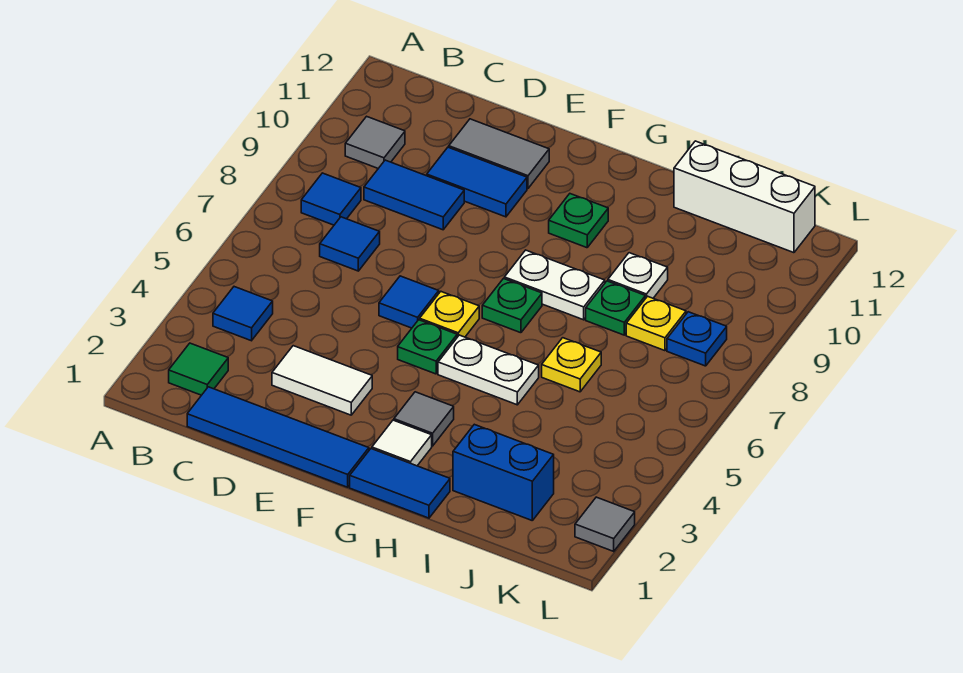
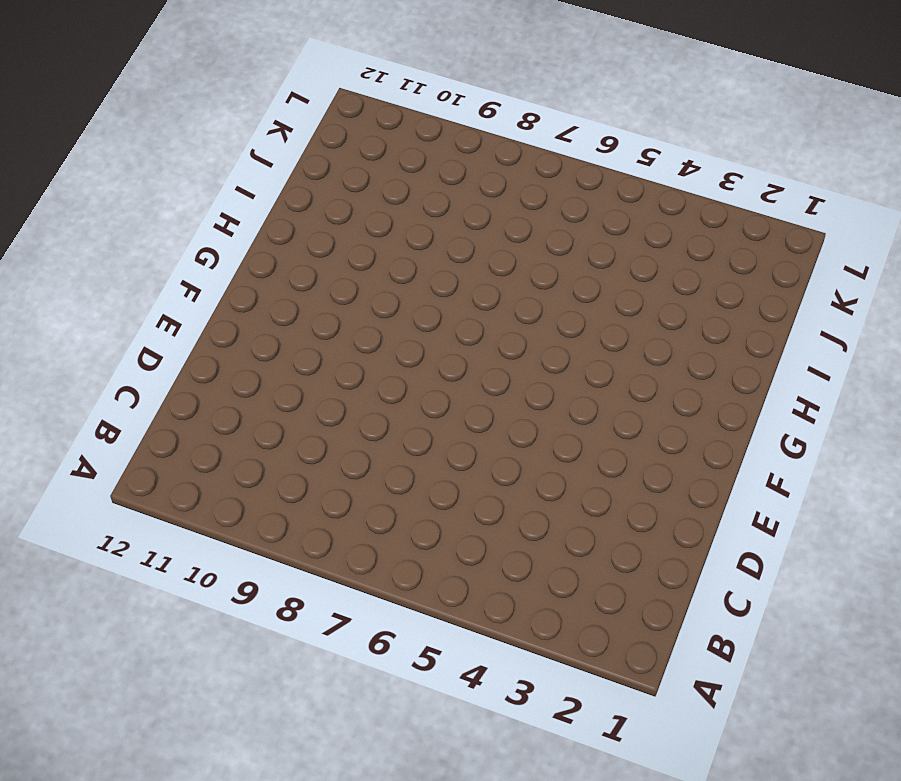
none -> green 1x1 tile [169,343,228,395]
none -> blue 1x1 tile [213,287,273,341]
none -> blue 1x1 tile [301,173,361,225]

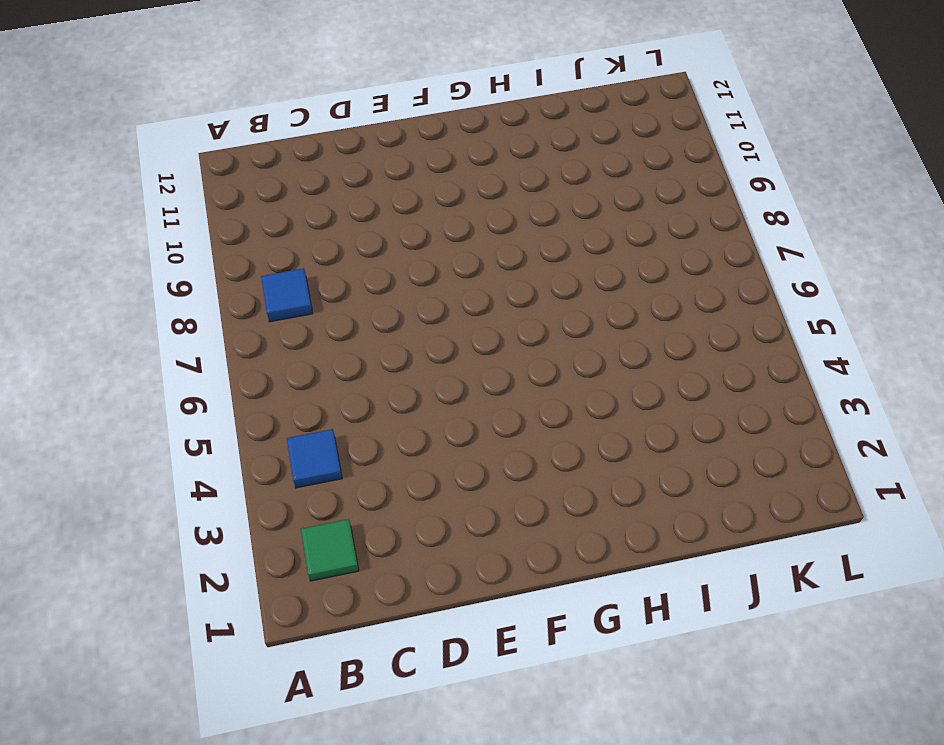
none -> grey 1x1 tile [345,116,405,168]
none -> blue 1x4 tile [187,387,369,487]
none -> blue 1x1 tile [320,217,380,271]

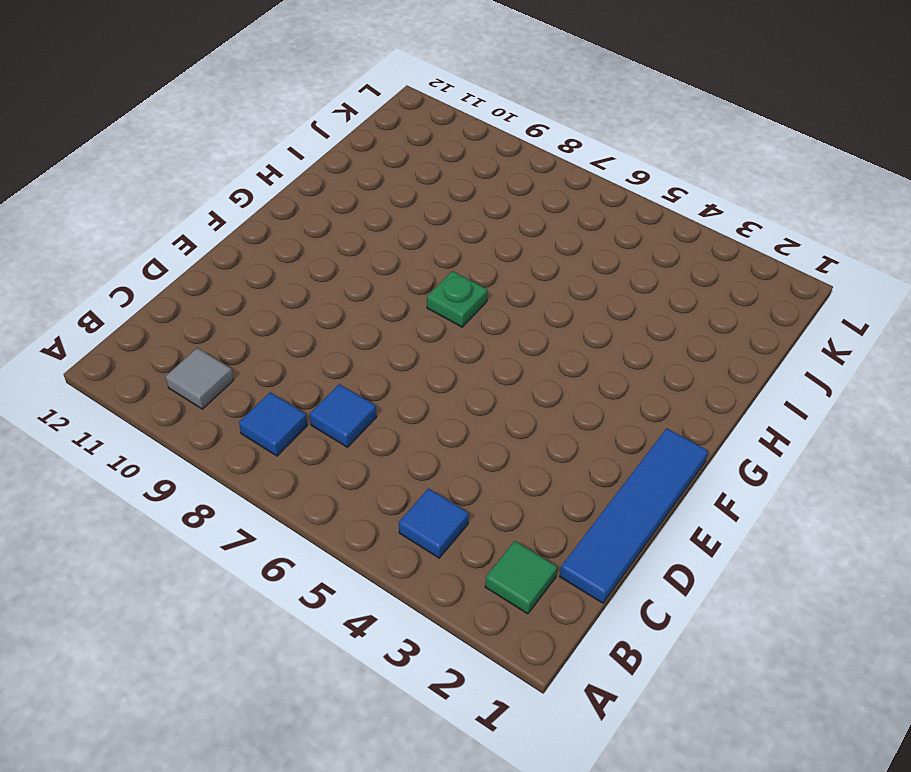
none -> blue 1x2 tile [364,160,464,230]
none -> white 1x2 tile [272,346,372,415]
none -> blue 1x2 tile [427,147,527,217]

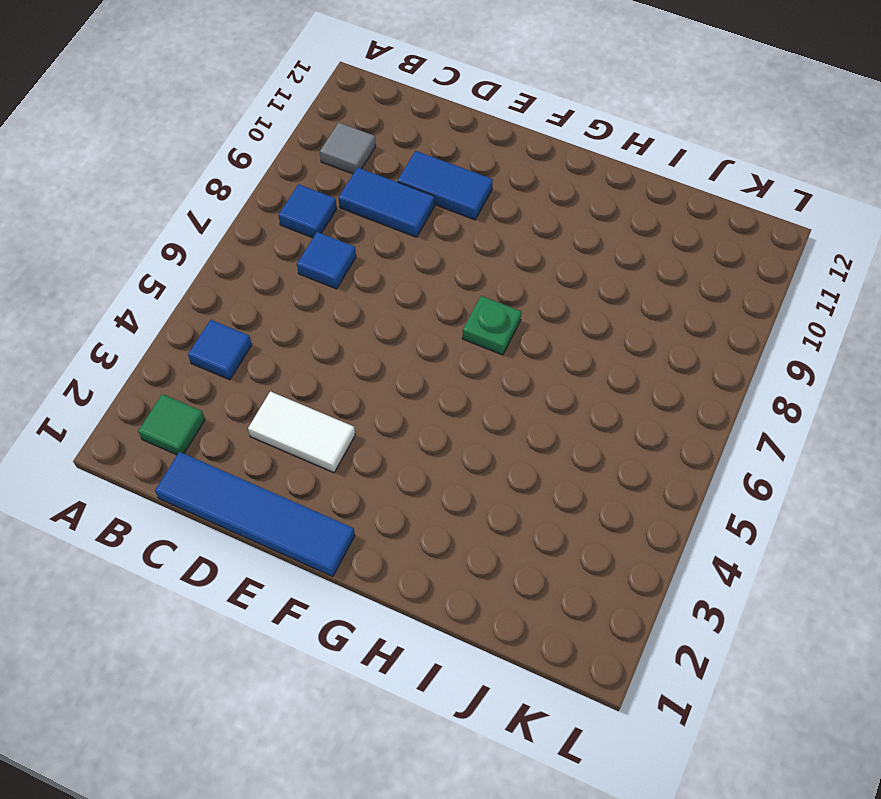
none -> grey 1x2 tile [449,119,549,188]
none -> blue 1x1 tile [379,276,439,328]
none -> green 1x1 plate [398,320,457,374]

